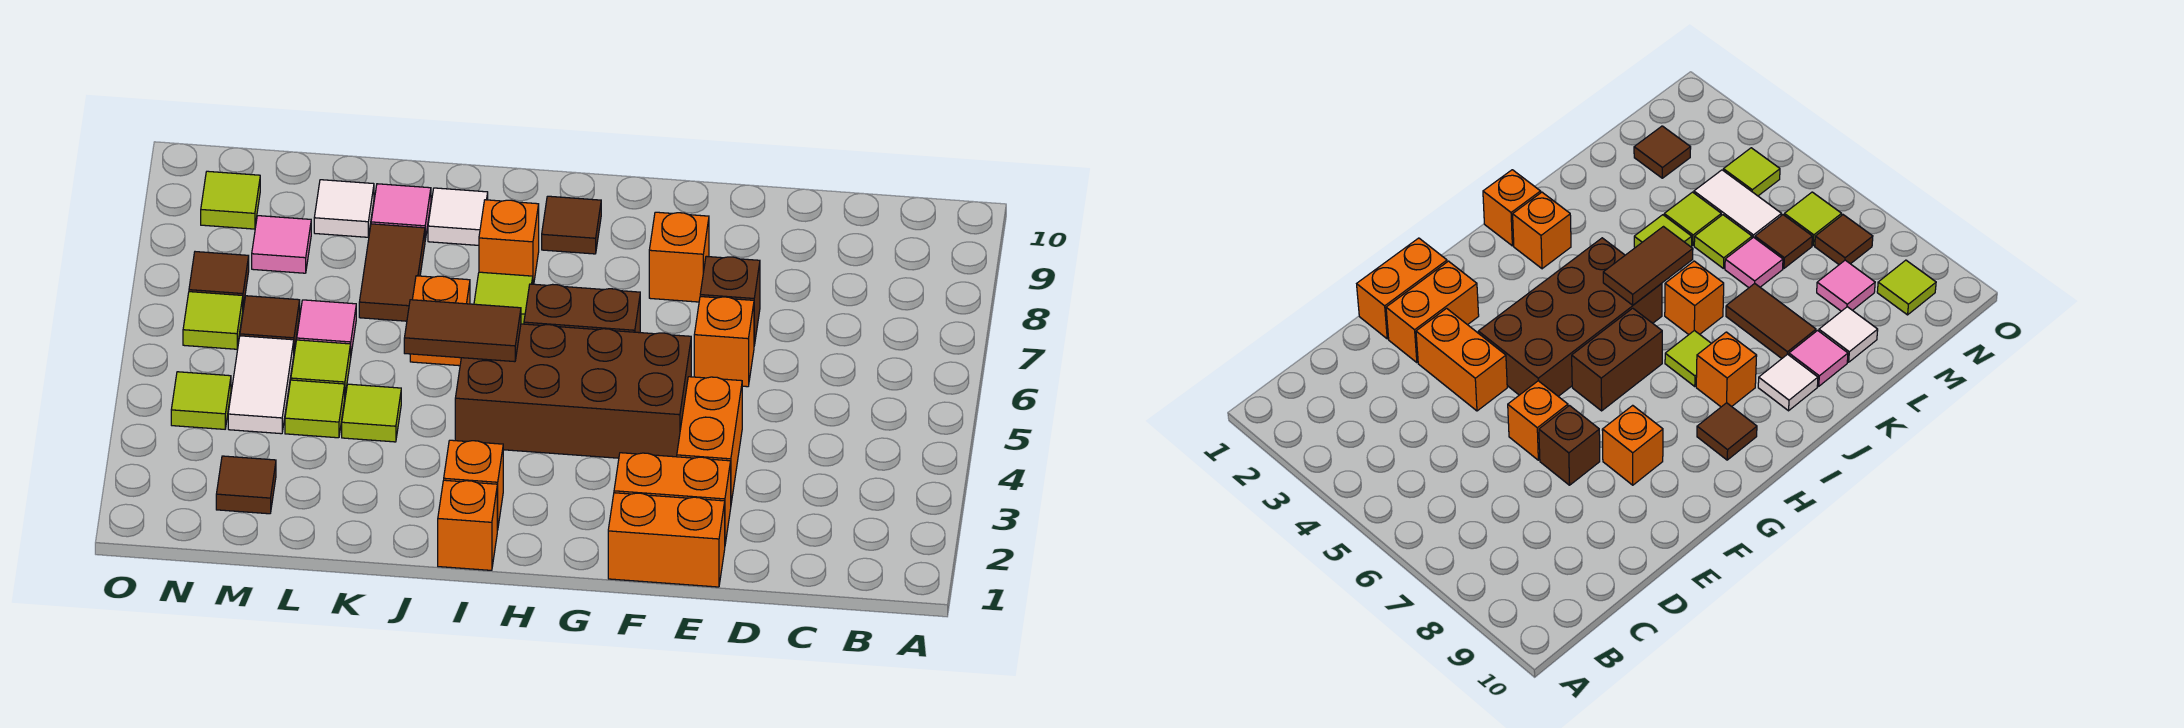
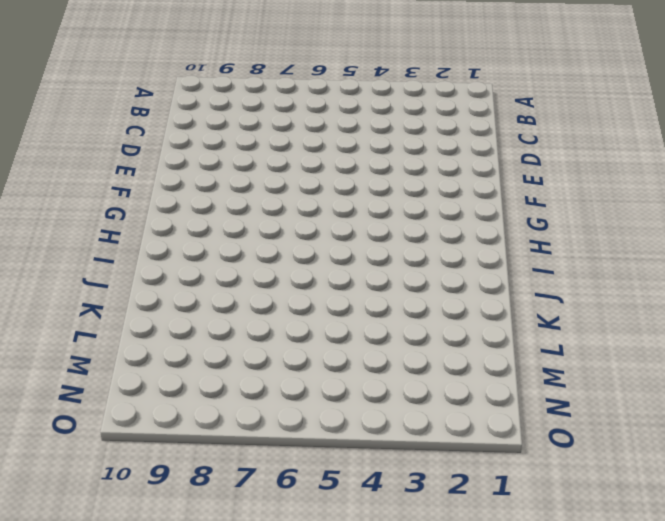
none -> orange 1x2 brick [608,493,725,587]
none -> orange 1x2 brick [614,453,731,544]
none -> orange 1x2 brick [677,377,742,503]
none -> orange 1x1 brick [694,297,754,387]

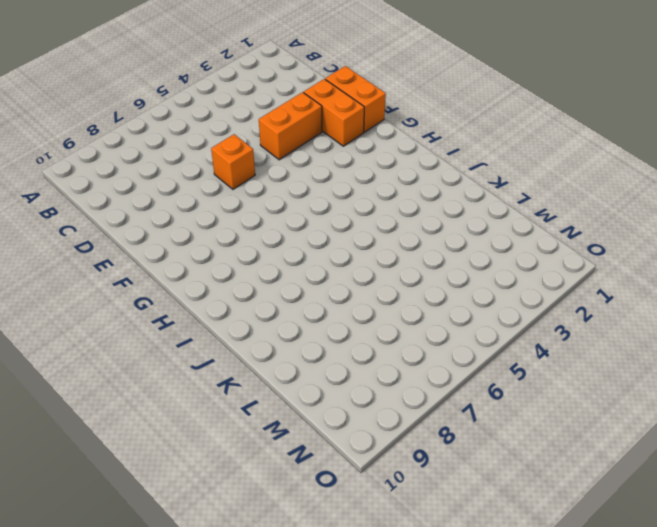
none -> brown 1x1 brick [700,256,760,345]
none -> brown 2x4 brick [455,324,691,458]
none -> orange 1x1 brick [649,212,709,302]
none -> brown 1x2 brick [524,284,640,333]

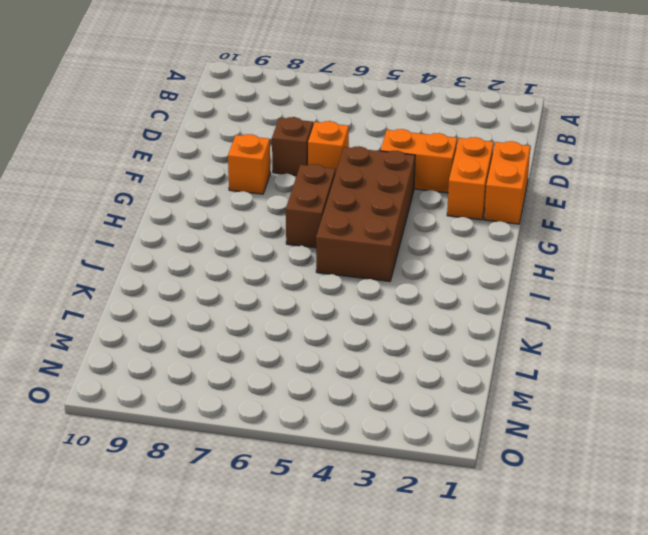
none -> brown 1x1 tile [542,196,601,254]
none -> orange 1x1 brick [438,480,497,570]
none -> orange 1x1 brick [444,440,503,530]
none -> lime 1x1 tile [474,272,533,324]

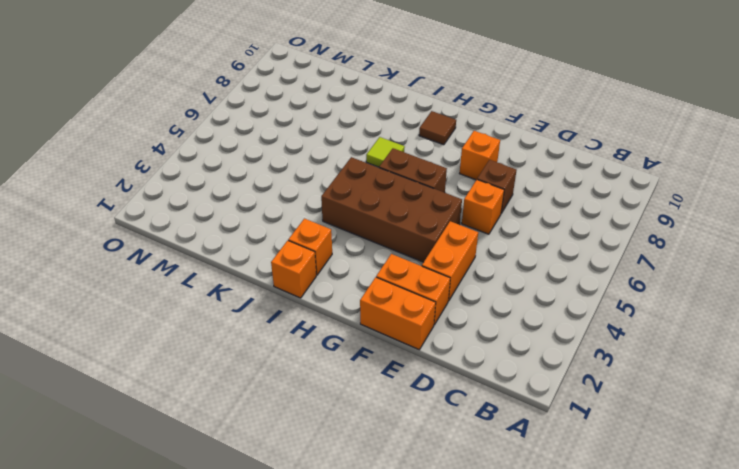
none -> orange 1x1 brick [479,200,539,284]
none -> orange 1x1 brick [410,276,470,366]
none -> white 1x1 tile [428,188,488,245]
none -> lime 1x1 tile [342,384,401,442]

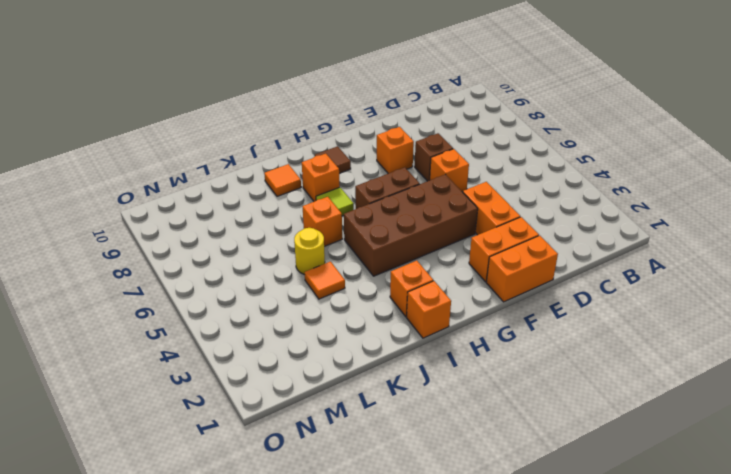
orange 1x1 tile [264,164,301,196] -> white 1x1 tile [428,188,488,245]
orange 1x1 tile [305,262,345,299] -> lime 1x1 tile [342,384,401,442]
yellow 1x1 round brick [294,228,325,275] -> none
none -> brown 1x2 tile [359,224,425,321]
none -> pink 1x1 tile [371,184,431,240]
none -> lime 1x1 tile [285,380,345,438]
none -> lime 1x1 tile [291,340,351,394]

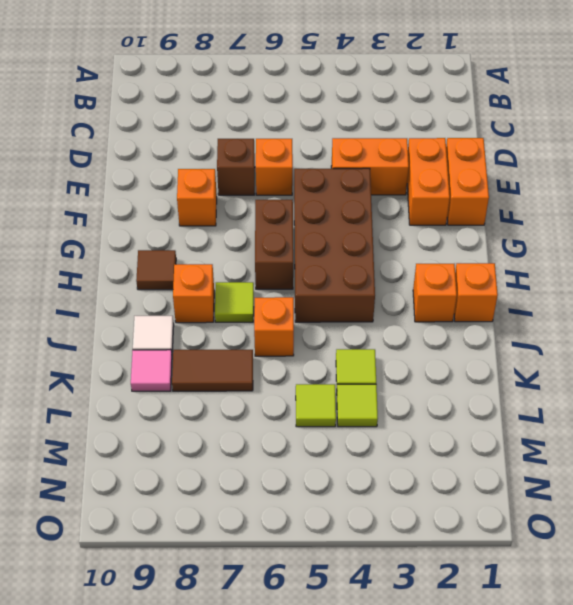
none -> pink 1x1 tile [297,300,356,353]
none -> white 1x1 tile [314,180,374,237]
none -> brown 1x1 tile [216,456,276,514]
none -> white 1x2 tile [228,336,294,434]

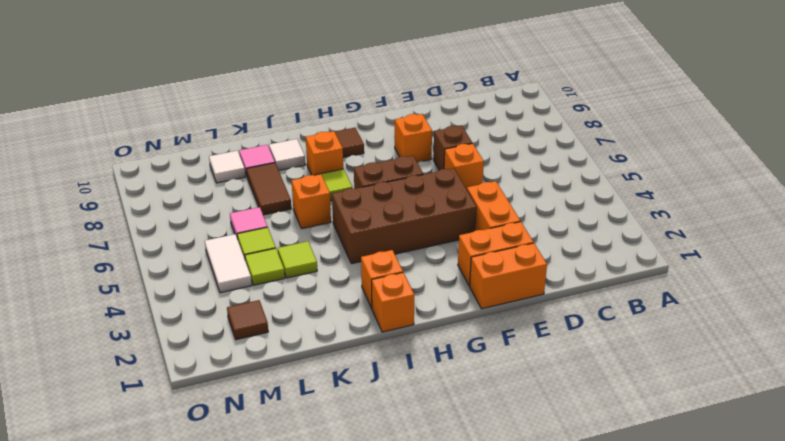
none -> brown 1x1 tile [240,296,300,350]
none -> pink 1x1 tile [252,216,311,273]
none -> lime 1x1 tile [171,372,231,429]
none -> lime 1x1 tile [183,292,243,349]

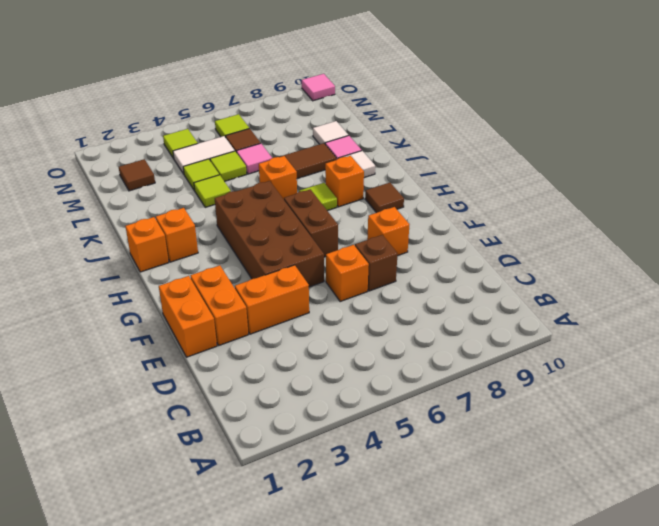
pink 1x1 tile [302,74,335,101] -> pink 1x1 tile moved to [252,216,311,273]
none -> brown 1x1 tile [189,252,249,306]
none -> lime 1x1 tile [201,171,260,229]
none -> brown 1x2 tile [404,300,521,362]

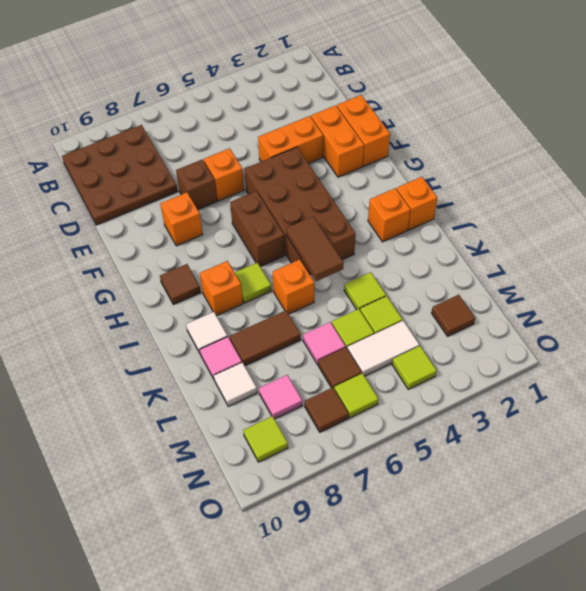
brown 3x3 plate [62,125,178,225] -> none

